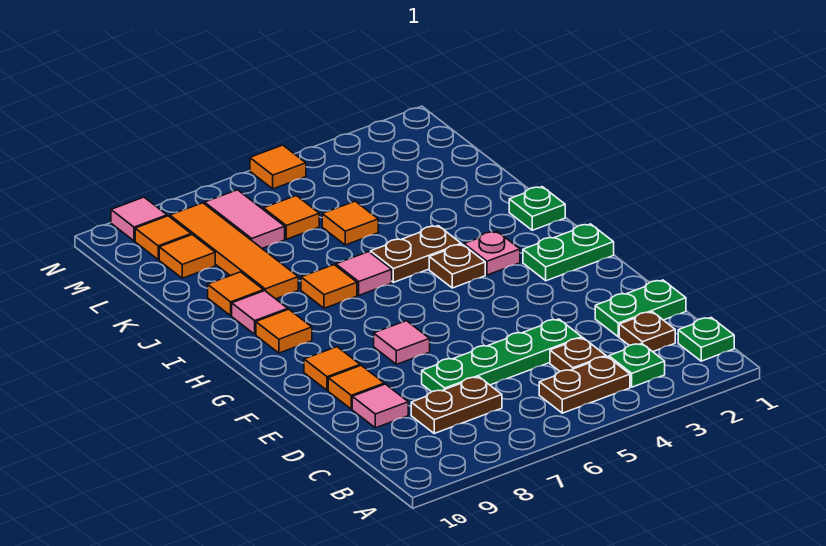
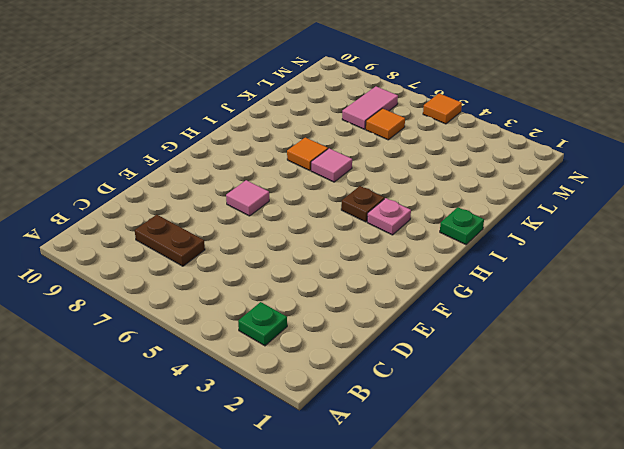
none -> green 1x1 plate [678,318,734,361]
none -> brown 1x2 plate [539,357,630,413]
none -> brown 1x1 plate [619,312,675,352]
none -> brown 1x1 plate [550,338,606,371]

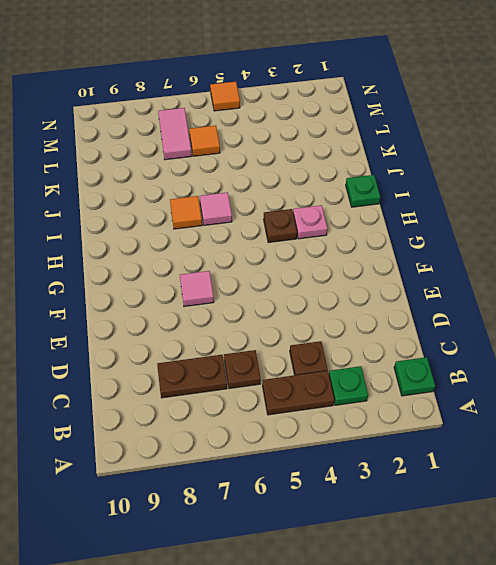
brown 1x1 plate [224,350,261,389] -> brown 1x1 plate moved to [619,312,675,352]
none -> green 1x2 plate [595,280,686,337]
none -> green 1x4 plate [422,319,582,392]
none -> pink 1x1 tile [352,384,408,428]
none -> orange 1x1 tile [328,365,384,409]

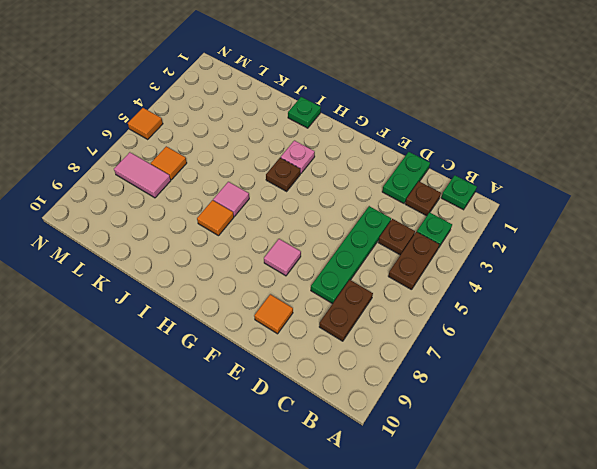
none -> pink 1x1 tile [352,384,408,428]
none -> orange 1x1 tile [304,347,360,390]
none -> green 1x2 plate [523,224,614,281]
none -> orange 1x1 tile [256,309,312,353]

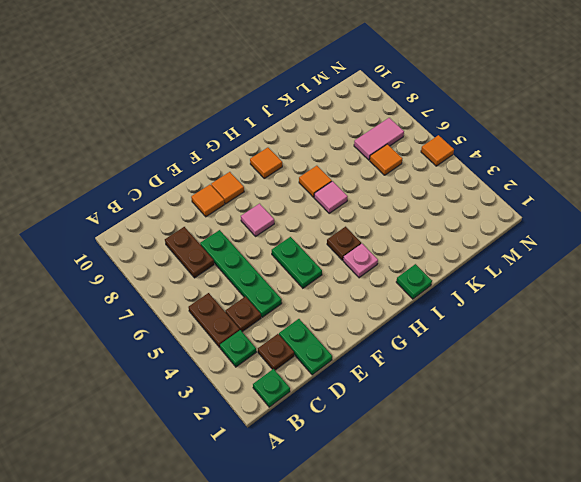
green 1x2 plate [272,237,322,288] -> green 1x2 plate moved to [523,224,614,281]
none -> pink 1x1 tile [352,384,408,428]
none -> brown 1x2 plate [371,226,461,282]
none -> pink 1x1 tile [232,291,288,334]
none -> orange 1x4 tile [170,203,298,299]

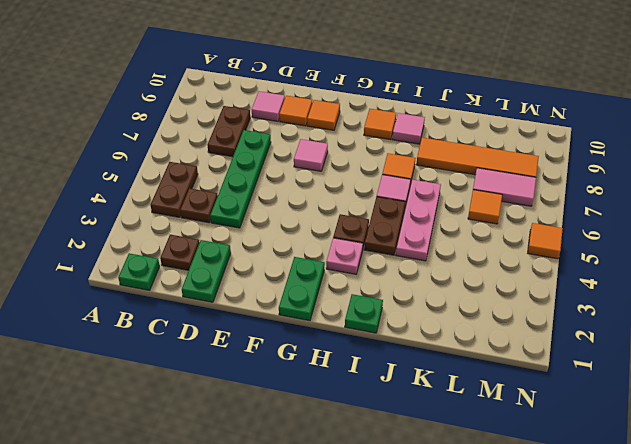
pink 1x3 plate [396,180,441,261] -> none
none -> green 1x1 plate [609,344,665,387]
none -> orange 1x1 tile [208,272,264,316]
none -> orange 1x1 tile [322,201,378,245]
none -> orange 1x1 tile [159,235,215,278]

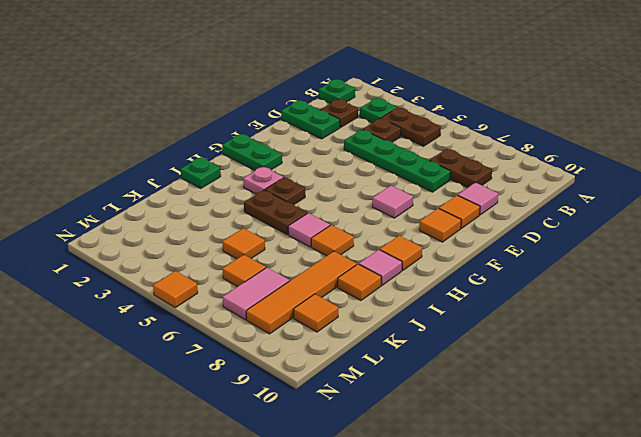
none -> orange 1x1 tile [135,216,191,260]
none -> pink 1x1 tile [111,197,167,241]

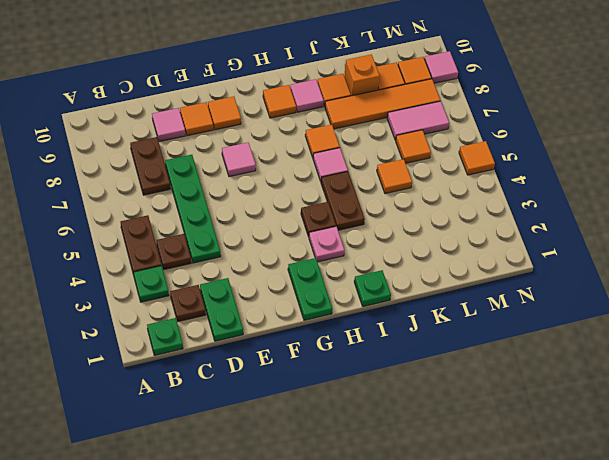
orange 1x1 brick [344,54,380,96] -> none

